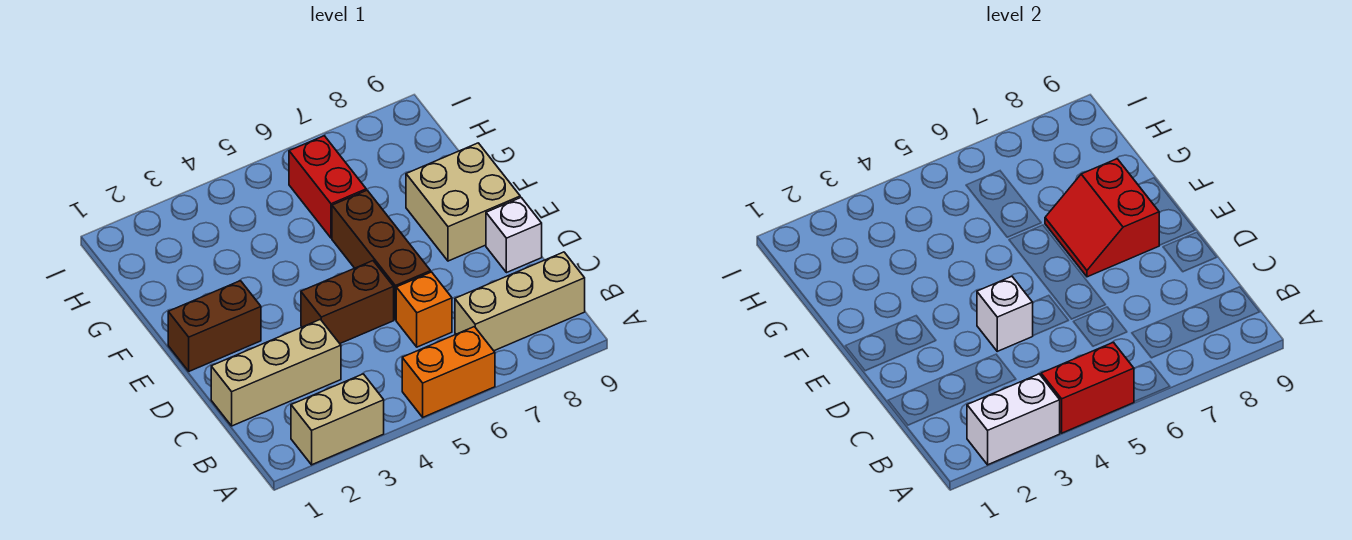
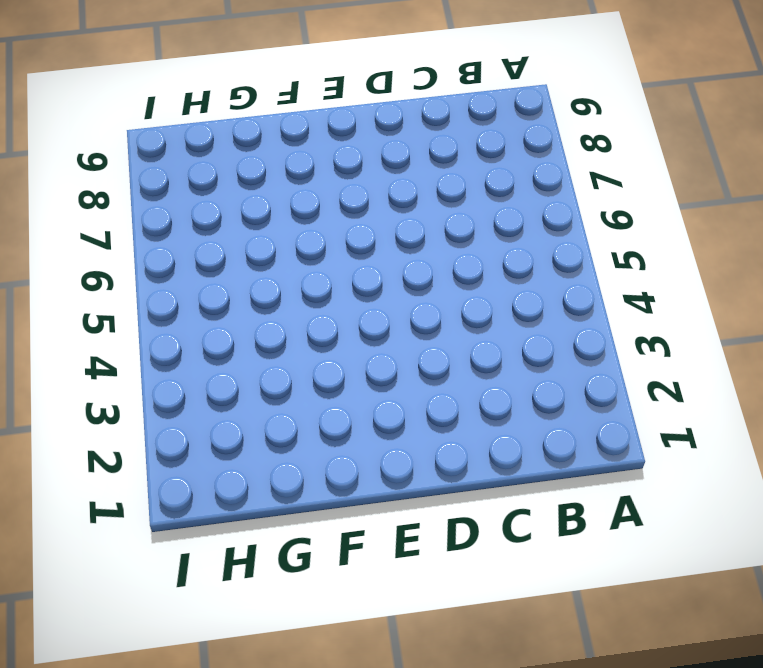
none -> tan 1x2 brick [291,374,384,465]
none -> orange 1x2 brick [402,327,495,417]
none -> tan 1x3 brick [455,252,585,351]

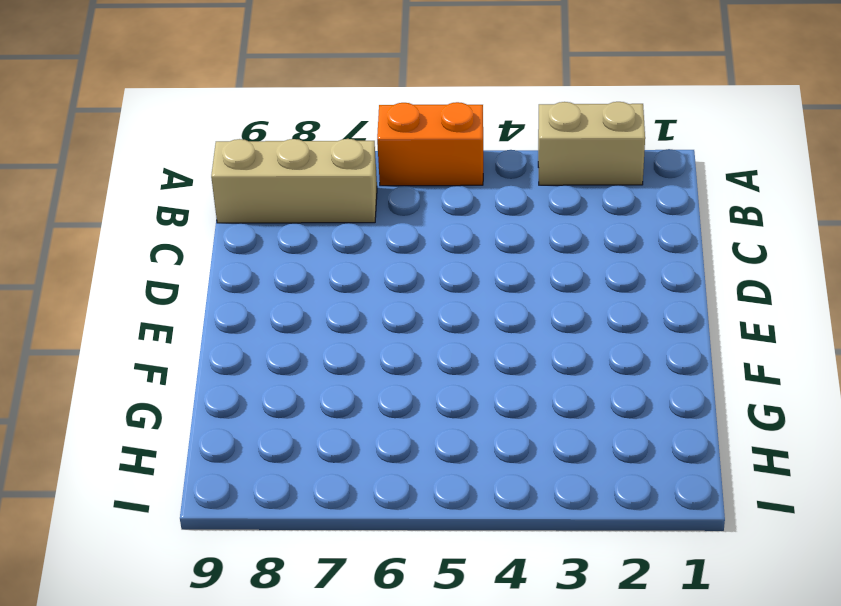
none -> tan 1x3 brick [211,319,341,426]
none -> orange 1x1 brick [396,272,452,347]
none -> brown 1x2 brick [301,261,394,343]

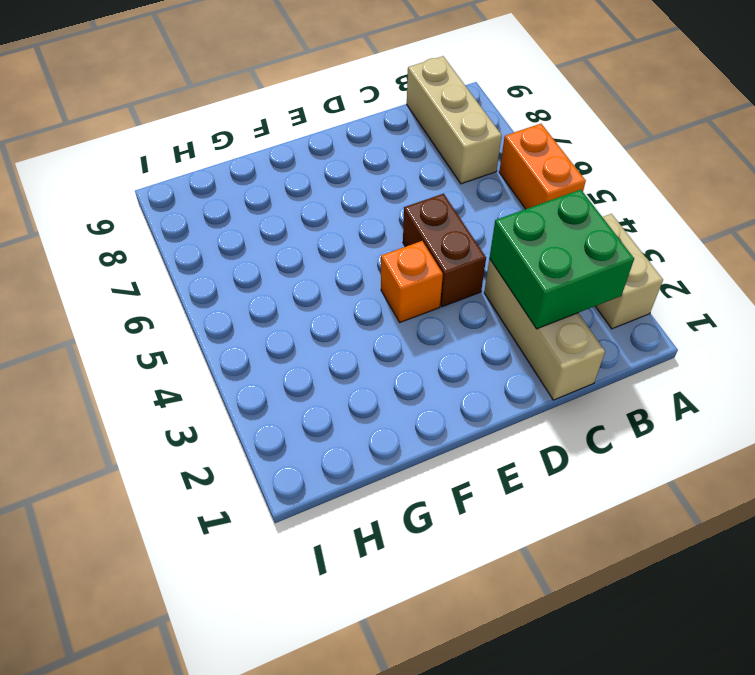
green 2x2 brick [489,190,634,329] -> none
orange 1x1 brick [381,241,443,322] -> orange 1x1 brick moved to [396,272,452,347]
none -> brown 1x3 brick [332,190,431,320]
none -> white 1x1 brick [486,198,542,273]
none -> brown 1x2 brick [168,281,261,371]

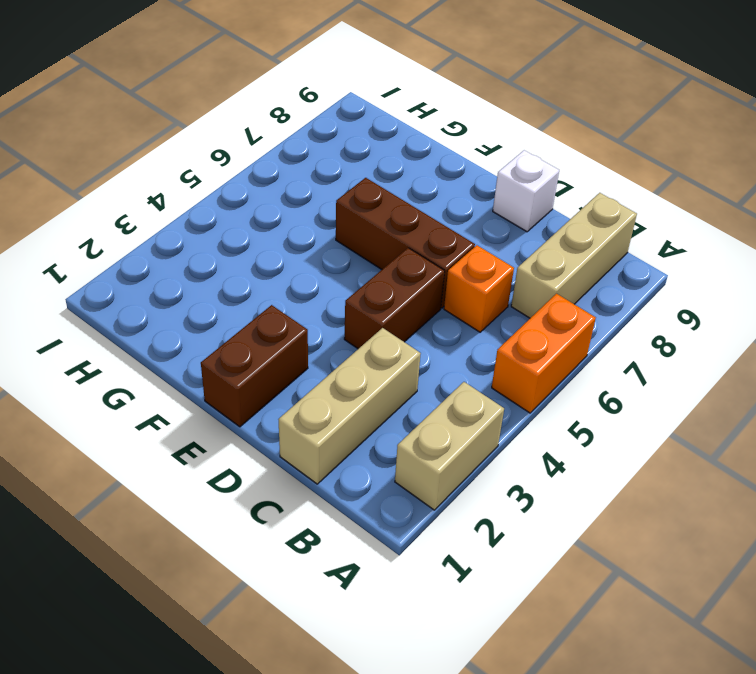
none -> tan 2x2 brick [406,143,520,261]
none -> red 1x2 brick [289,136,366,238]
none -> white 1x2 brick [967,374,1060,465]

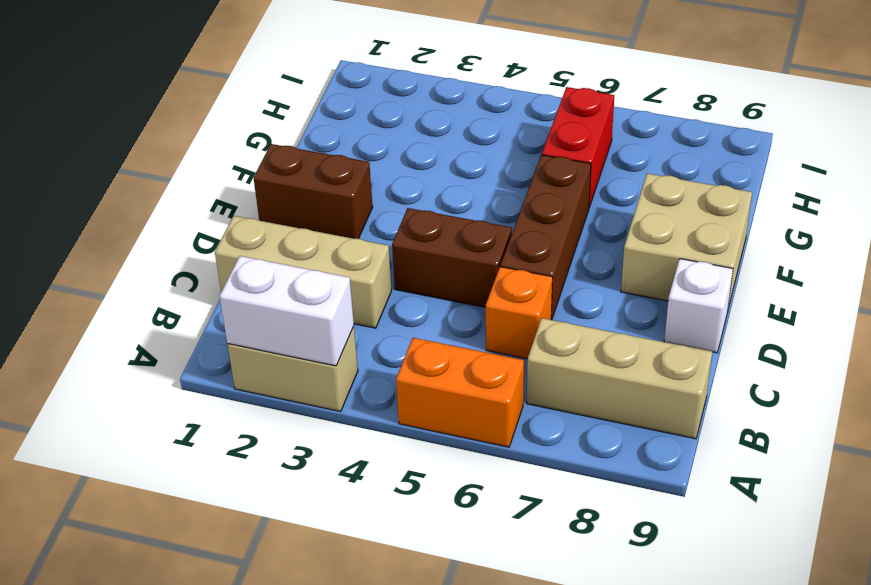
none -> red 1x2 brick [1041,342,1134,433]
none -> white 1x1 brick [977,277,1033,351]
none -> red 2x2 slope [1045,159,1159,277]

